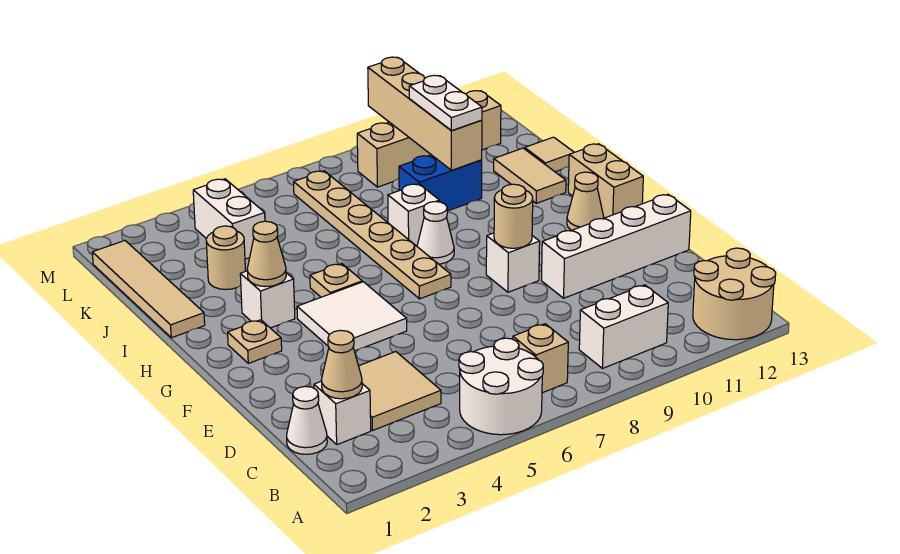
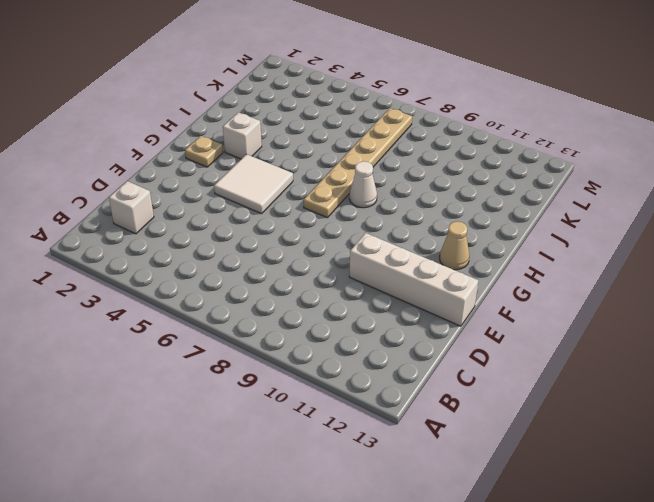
none -> white 2x2 round brick [459,338,543,435]
none -> tan 2x2 round brick [693,248,776,340]
none -> tan 1x1 brick [513,324,568,393]
none -> white 1x2 brick [579,285,668,368]

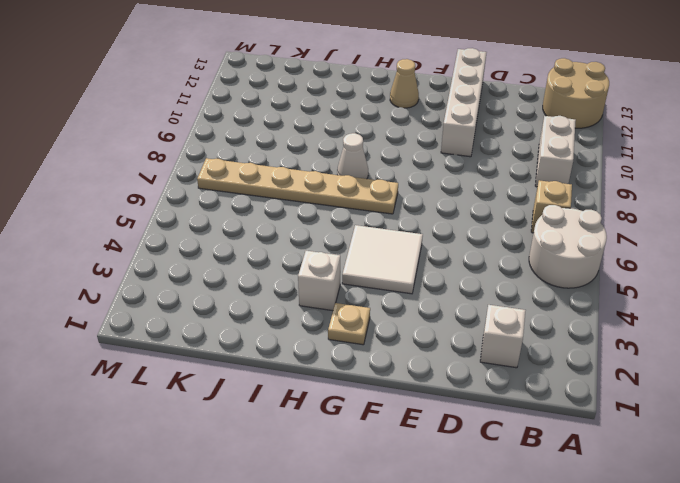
none -> white 1x1 cone [287,386,327,454]
none -> tan 2x2 tile [359,352,441,431]
none -> white 1x1 brick [486,233,540,292]
none -> tan 1x2 brick [568,144,643,218]

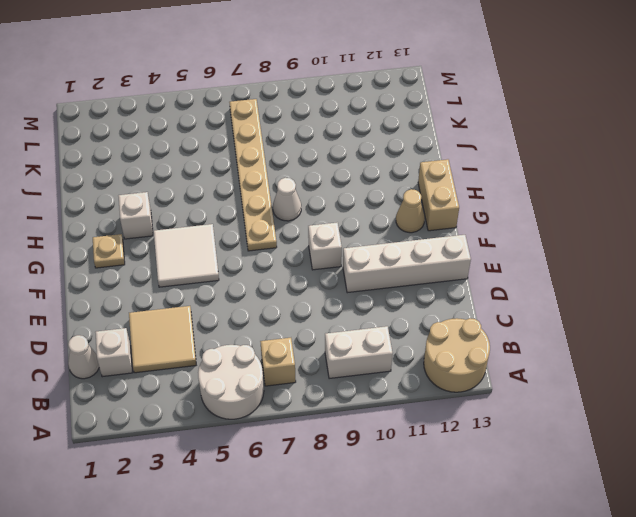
none -> tan 1x1 plate [310,264,362,297]
none -> tan 1x4 tile [92,241,205,338]
none -> white 1x1 brick [388,184,439,246]
none -> tan 1x2 tile [494,148,566,203]

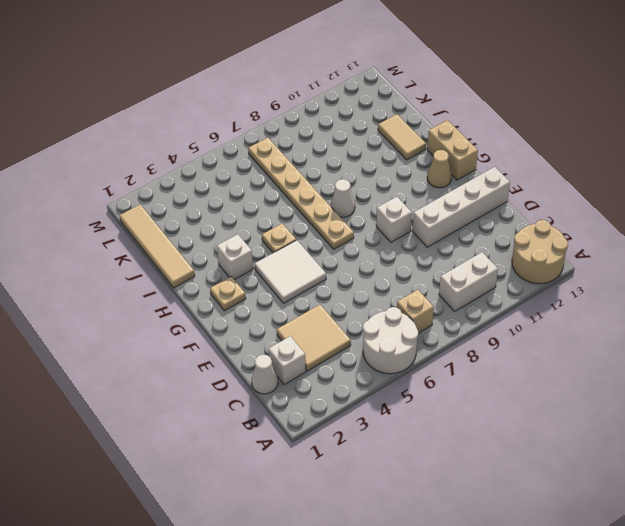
none -> white 1x1 brick [388,184,439,246]
none -> tan 1x1 round brick [206,226,245,290]
none -> blue 1x2 brick [399,155,482,211]
none -> tan 1x1 tile [525,137,574,172]

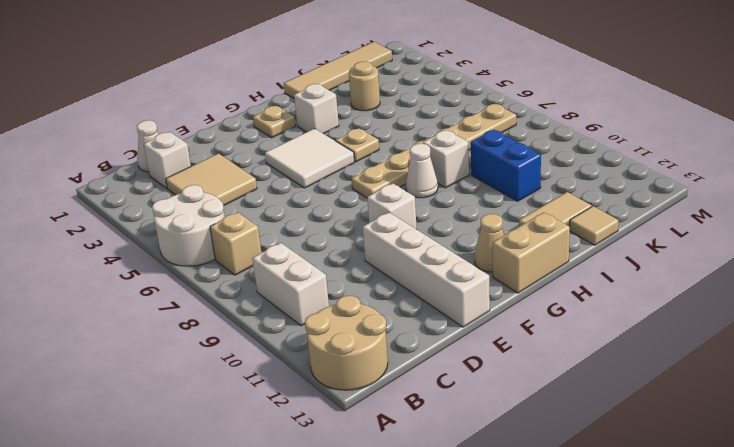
none -> white 1x2 brick [193,179,265,259]
none -> tan 1x4 brick [357,91,501,187]
none -> tan 1x1 cone [321,330,362,399]
none -> tan 1x1 round brick [494,184,533,248]

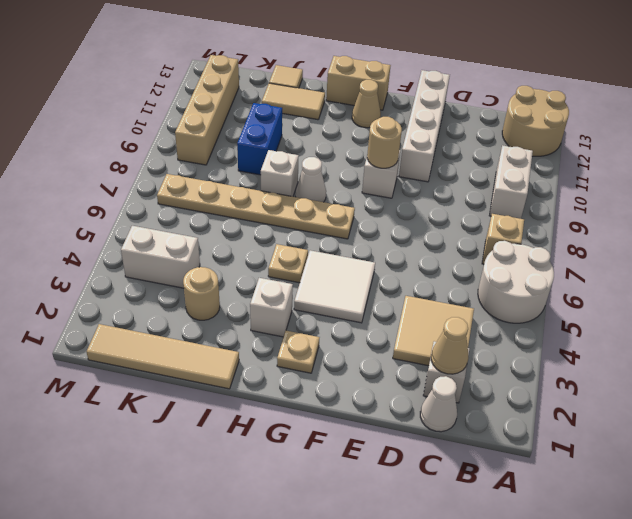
none -> tan 1x1 cone [247,221,286,287]
none -> tan 1x4 brick [368,57,482,170]
none -> white 1x2 plate [409,75,482,131]

